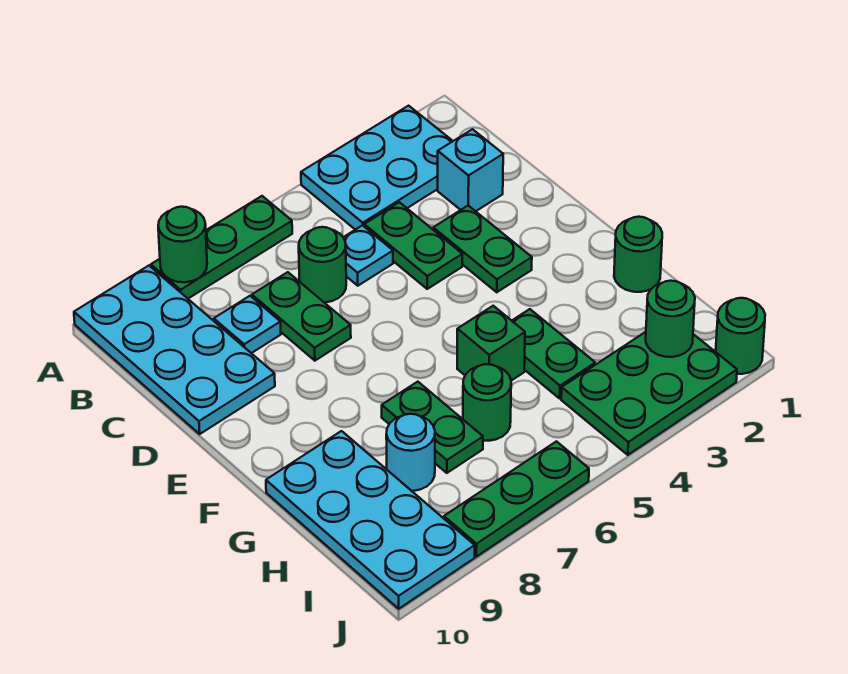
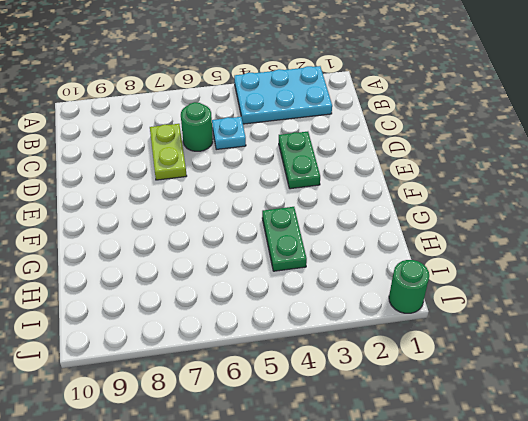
lime 1x2 plate [150,124,187,180] -> green 1x2 plate [252,272,351,361]
none -> green 1x3 plate [151,196,292,299]
none -> cyan 2x4 plate [74,266,275,434]
none -> cyan 1x1 brick [438,129,503,211]

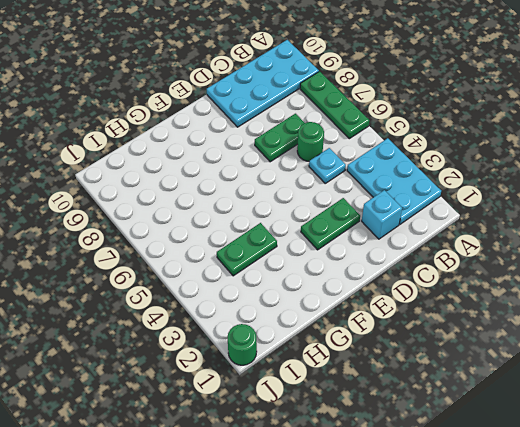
none -> green 1x2 plate [364,202,462,289]
none -> cyan 1x1 plate [214,296,281,353]
none -> green 1x1 round brick [614,217,662,292]

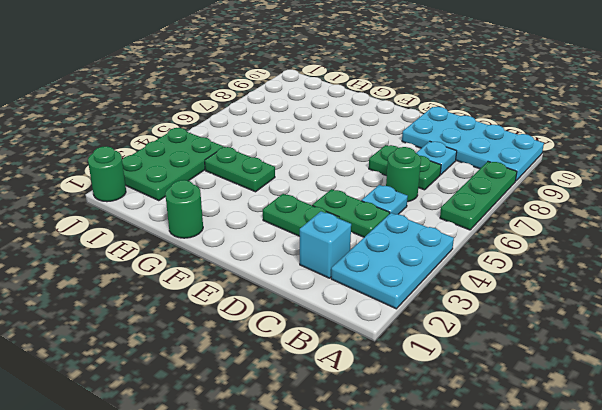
none -> green 1x1 brick [457,306,525,381]
none -> green 1x2 plate [382,382,483,473]
none -> cyan 2x4 plate [266,431,475,609]

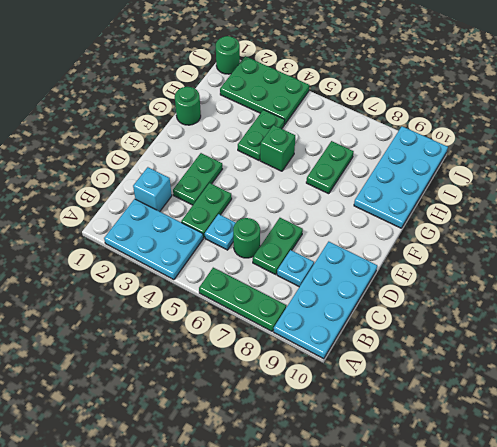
none -> green 1x1 round brick [463,364,511,441]
none -> cyan 1x1 round brick [386,414,435,491]
none -> green 1x3 plate [444,441,589,557]

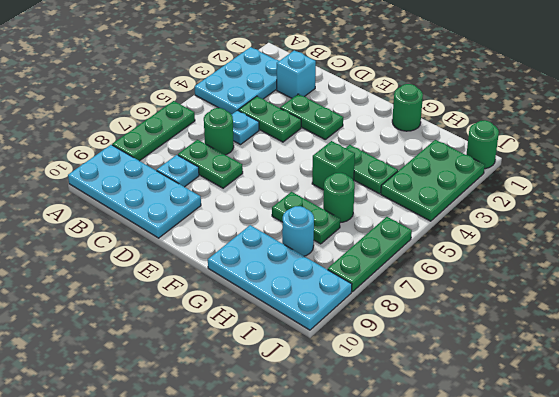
none -> green 1x1 round brick [158,207,207,282]
none -> green 1x1 round brick [646,281,695,357]

